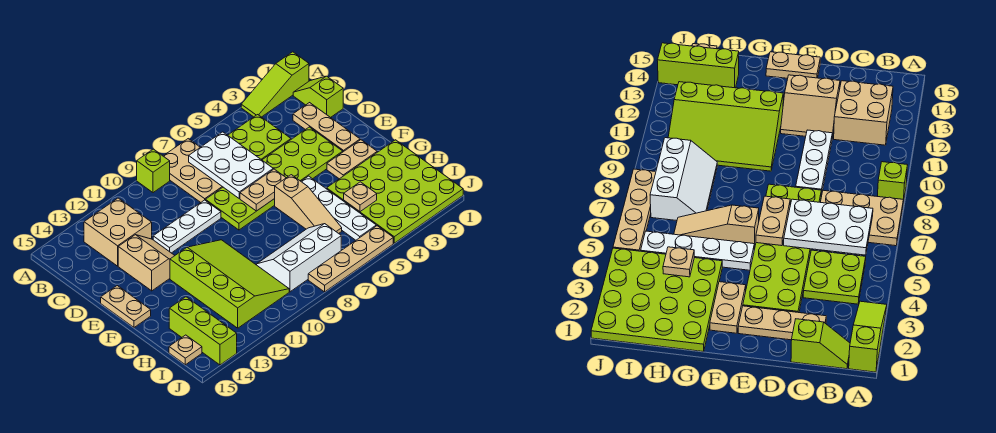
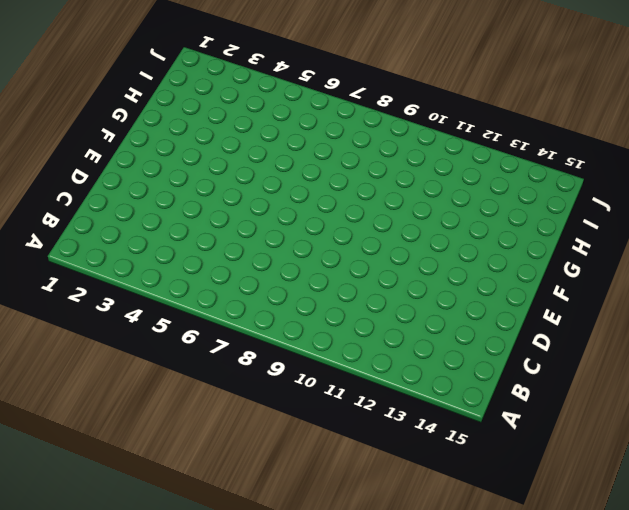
none -> lime 1x3 slope [241,52,309,117]
none -> tan 2x3 plate [164,139,223,202]
none -> lime 1x1 brick [137,149,170,193]

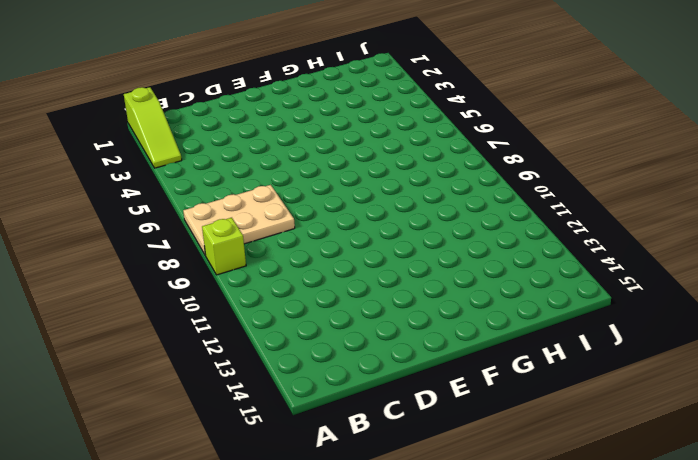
none -> lime 1x2 slope [293,76,343,118]
none -> lime 2x2 plate [228,115,291,160]
none -> tan 2x2 brick [84,198,152,266]

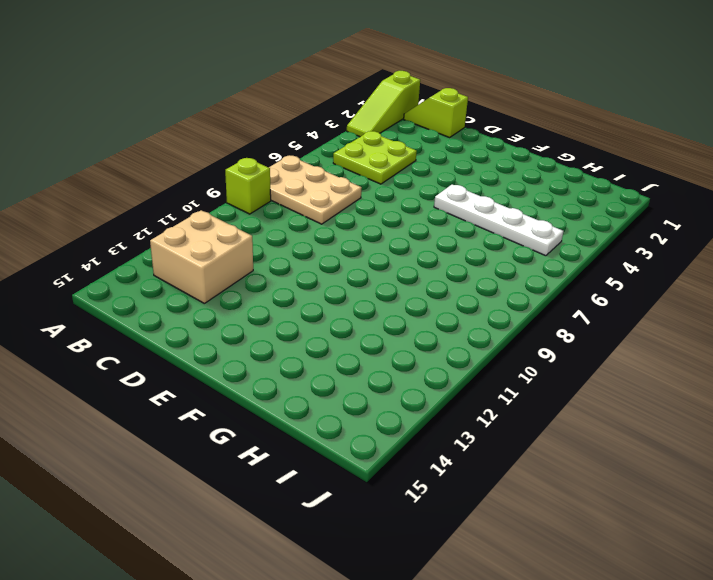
none -> tan 1x3 plate [293,103,360,152]
none -> lime 2x6 plate [206,127,343,230]
none -> white 1x3 plate [153,200,221,253]

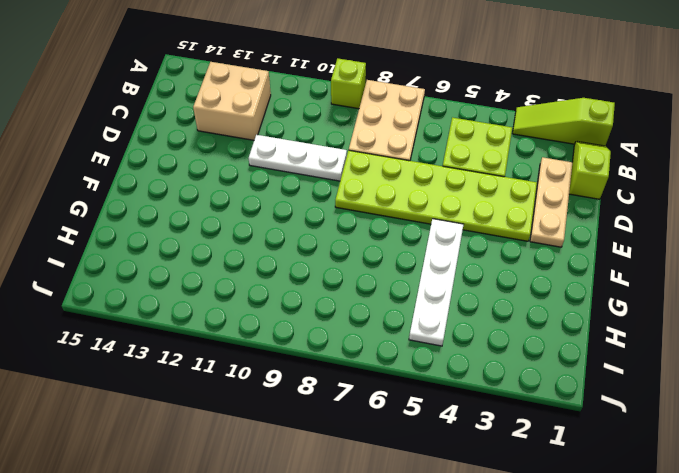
none -> tan 2x2 slope [118,235,175,291]
none -> tan 1x2 plate [101,286,151,327]
none -> tan 1x2 plate [327,140,377,179]

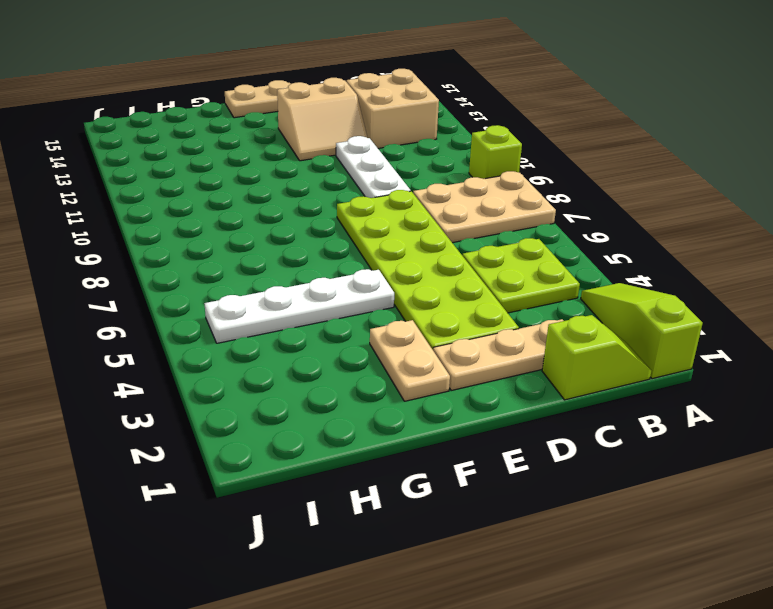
none -> tan 1x3 slope [275,175,342,233]
none -> lime 3x4 slope [170,240,289,328]
none -> lime 4x4 plate [327,140,463,243]

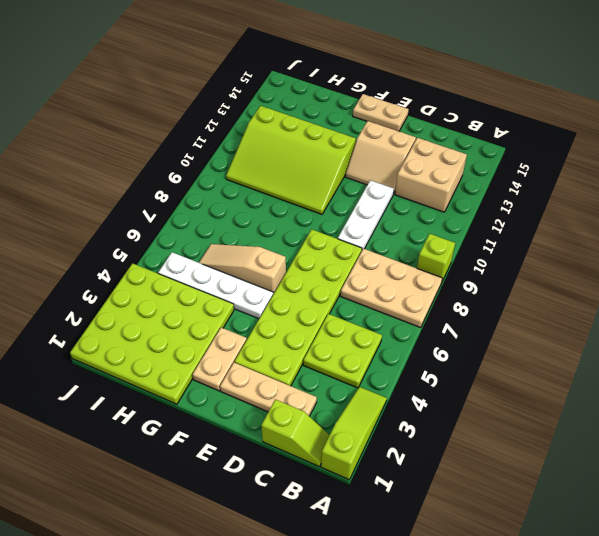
none -> white 2x3 slope [257,224,341,292]
none -> lime 1x3 brick [169,297,237,365]
none -> tan 1x1 plate [169,335,202,365]

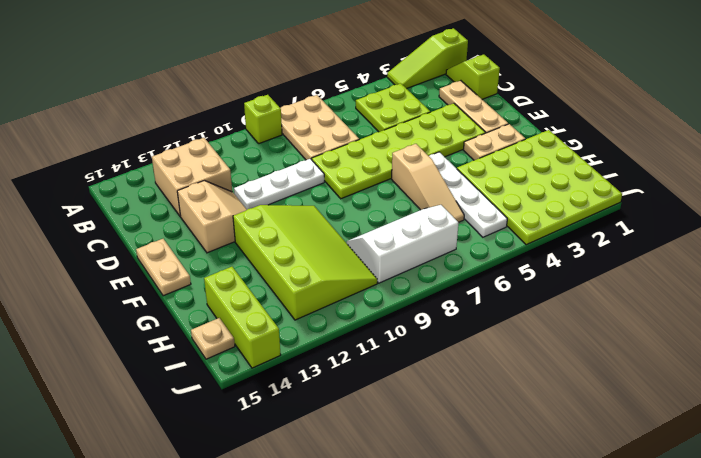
none -> tan 1x4 plate [308,226,393,292]
none -> white 2x3 plate [189,132,273,198]
none -> tan 1x2 plate [240,169,286,211]

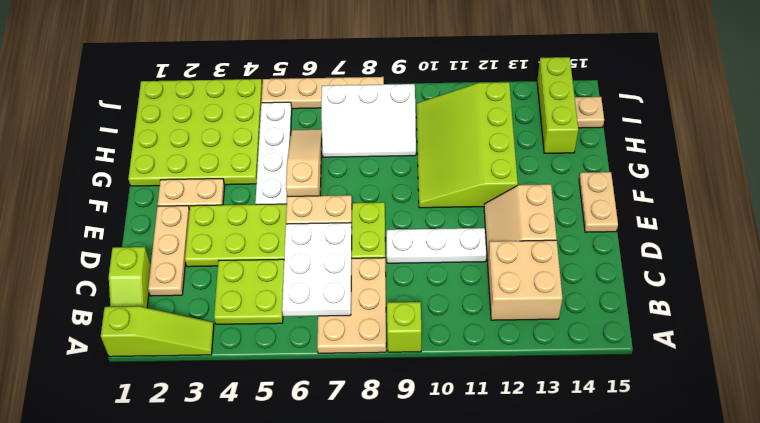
none -> tan 1x1 plate [344,182,377,212]

